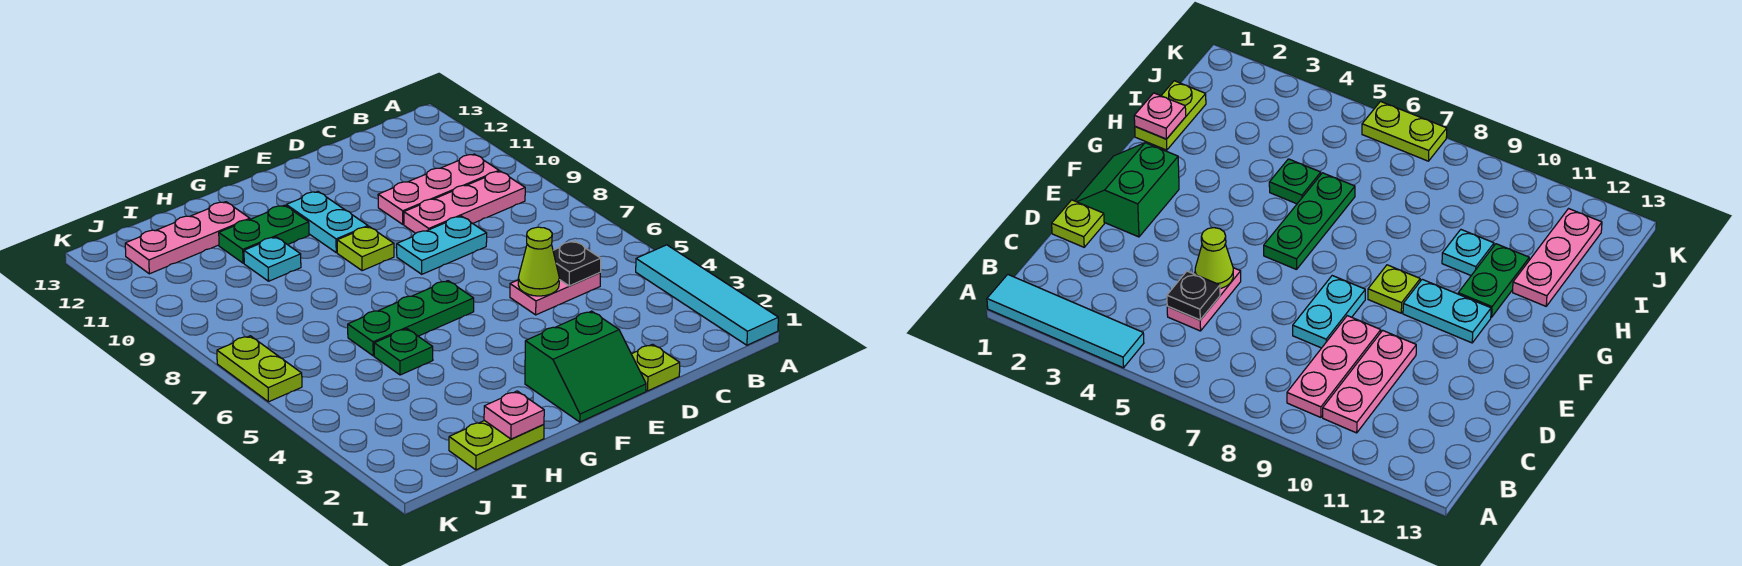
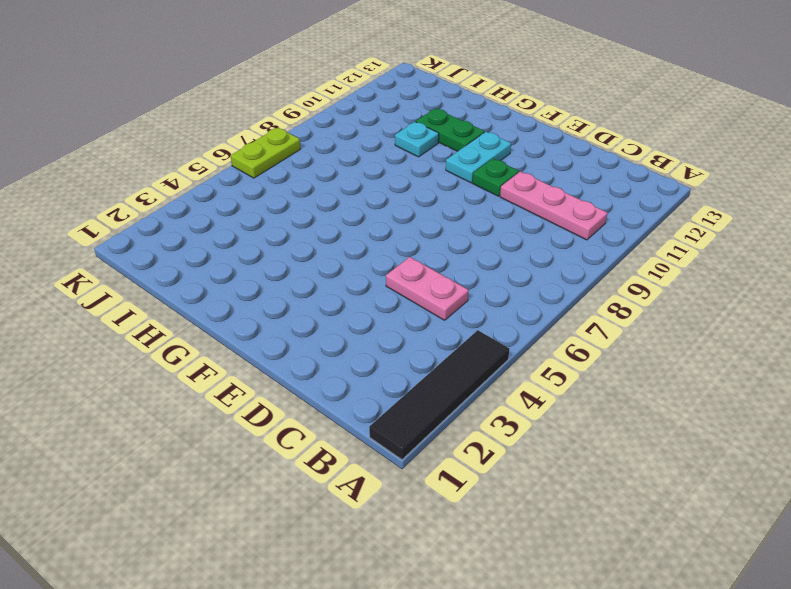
black 1x4 tile [369,330,509,460] -> cyan 1x4 tile [636,245,778,345]
green 1x1 plate [472,158,519,196] -> green 1x1 plate moved to [374,329,433,375]
none -> pink 1x3 plate [404,171,525,233]
none -> lime 1x1 plate [632,344,680,391]
none -> cyan 1x2 plate [397,216,487,274]

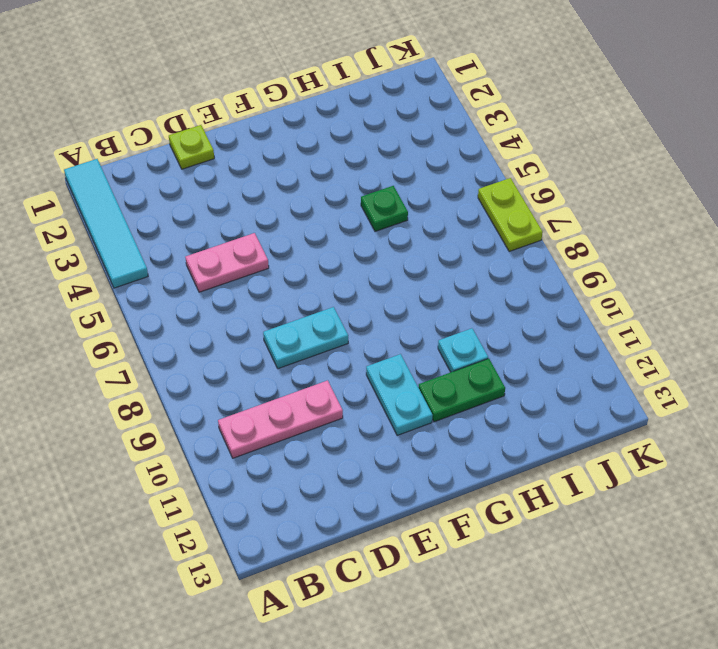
none -> pink 1x3 plate [404,171,525,233]
none -> green 2x2 slope [525,311,646,422]
none -> green 1x3 plate [348,281,474,356]

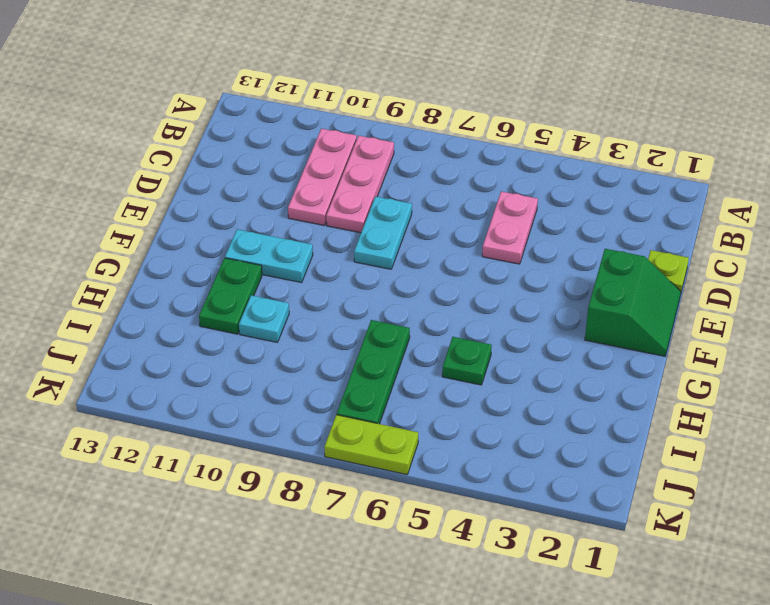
green 1x3 plate [337,320,410,424] -> green 1x3 plate moved to [348,281,474,356]
none -> cyan 1x4 tile [636,245,778,345]
none -> lime 1x1 plate [337,227,394,271]
none -> lime 1x2 plate [449,420,544,470]

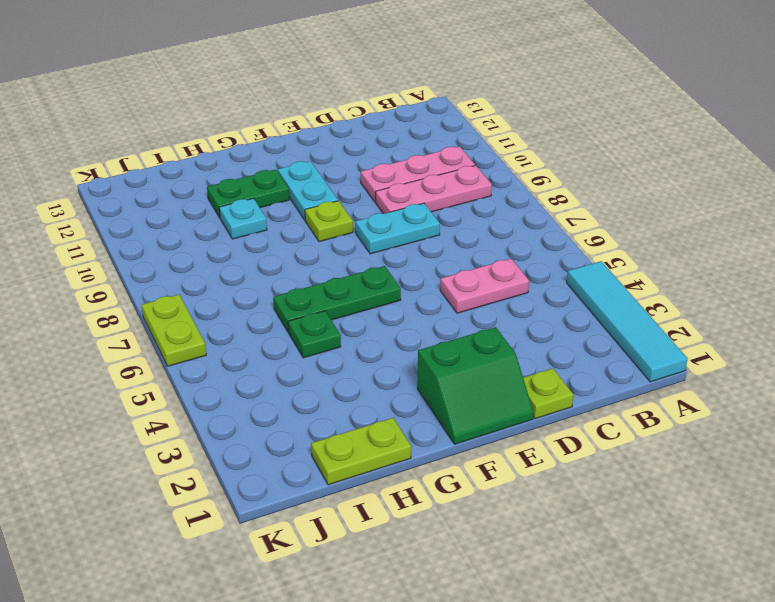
none -> pink 1x3 plate [125,202,250,274]
none -> black 1x1 plate [553,241,601,286]
none -> lime 1x1 cone [518,227,559,296]

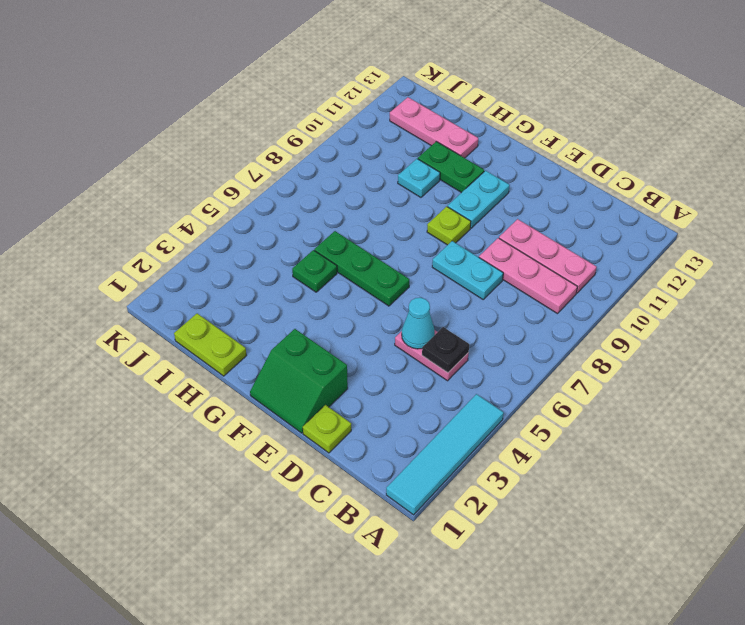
cyan 1x1 cone [402,298,435,349] -> lime 1x1 cone [518,227,559,296]
none -> lime 1x2 plate [217,336,302,402]
none -> pink 1x1 plate [484,391,544,439]

